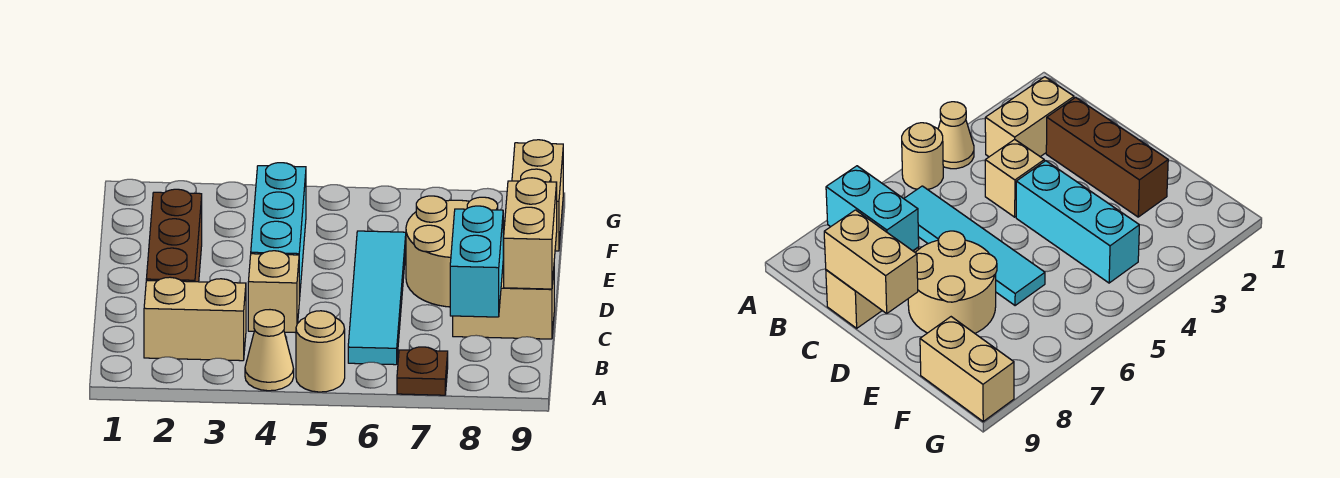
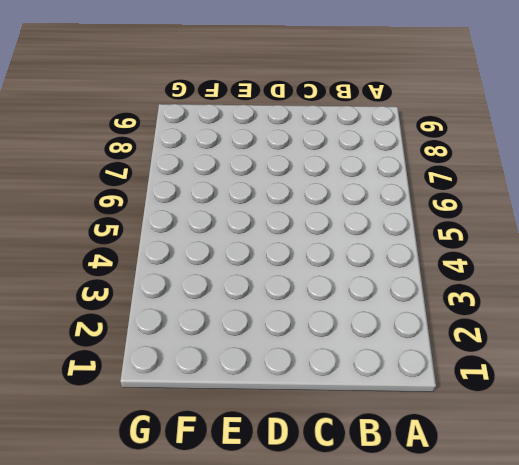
none -> tan 1x1 cone [245,310,294,391]
none -> tan 1x1 round brick [296,311,345,392]
none -> brown 1x1 plate [397,347,448,395]

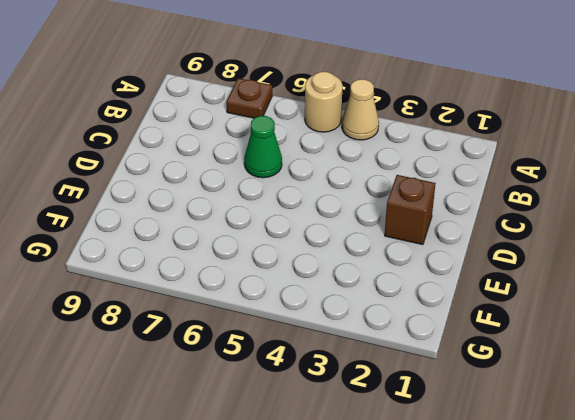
green 1x1 cone [244,116,282,178] -> cyan 1x4 tile [348,231,406,365]
brown 1x1 brick [385,175,436,245] -> brown 1x3 brick [146,189,202,282]
none -> tan 1x2 brick [144,277,246,361]
none -> tan 1x1 brick [248,251,299,333]
none -> tan 1x2 brick [453,261,554,339]

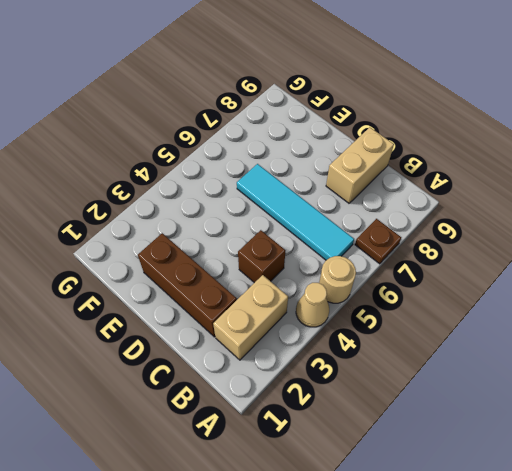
brown 1x1 brick [238,230,285,283] -> tan 1x1 brick [248,251,299,333]
none -> cyan 1x3 brick [251,163,306,301]
none -> tan 2x2 round brick [406,196,505,307]
none -> tan 1x2 brick [512,140,563,251]

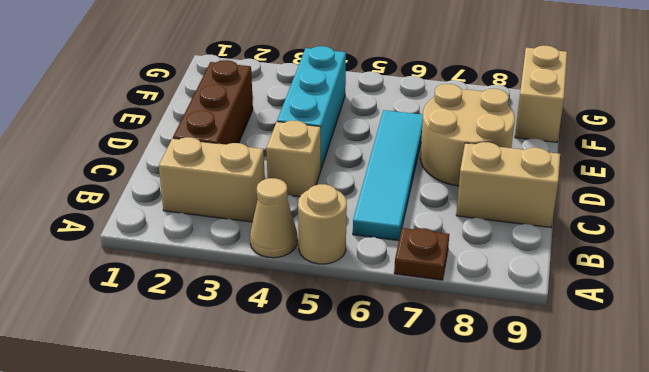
none -> cyan 1x2 brick [450,206,503,317]
none -> tan 1x2 brick [503,178,557,289]

